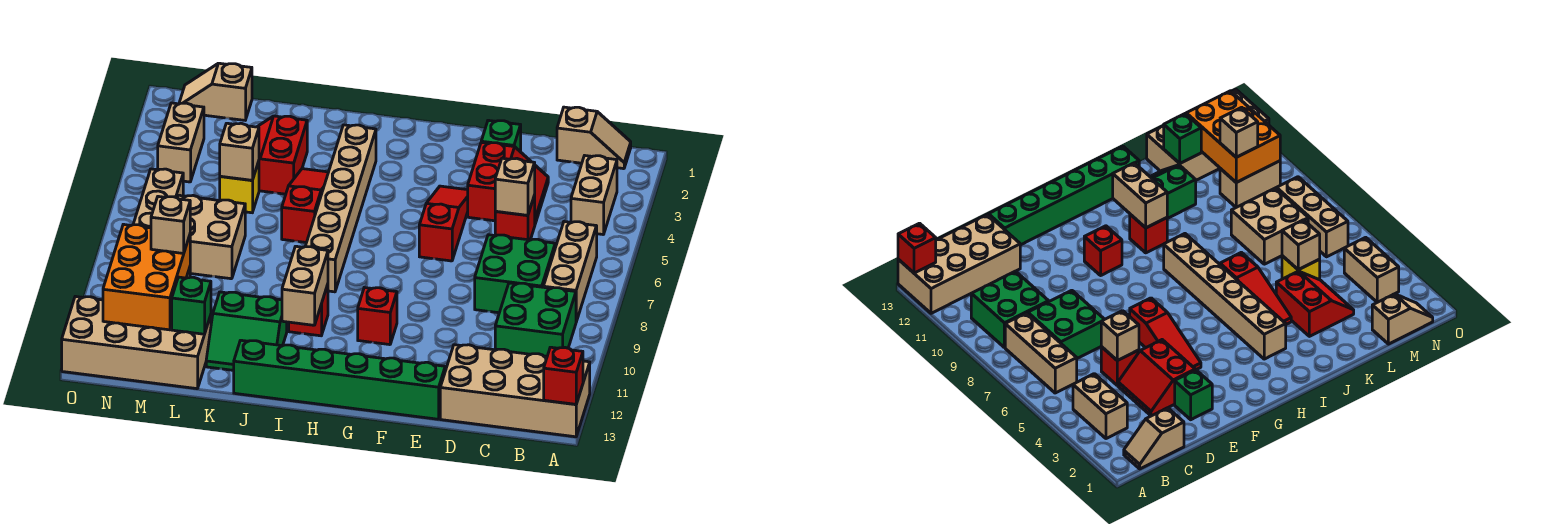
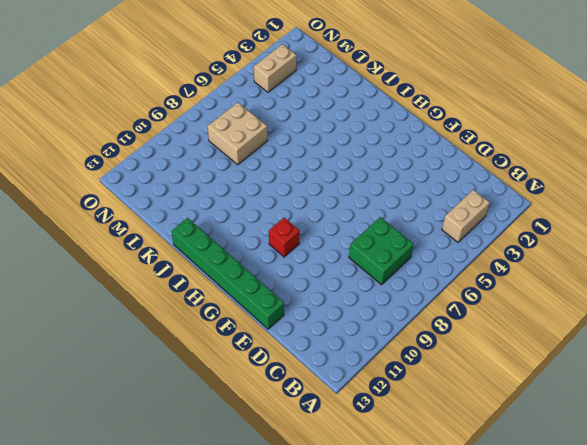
none -> tan 2x4 brick [440,345,590,437]
none -> tan 1x2 slope [557,107,631,169]
none -> tan 1x3 brick [543,221,597,322]
none -> green 2x2 brick [495,283,576,356]

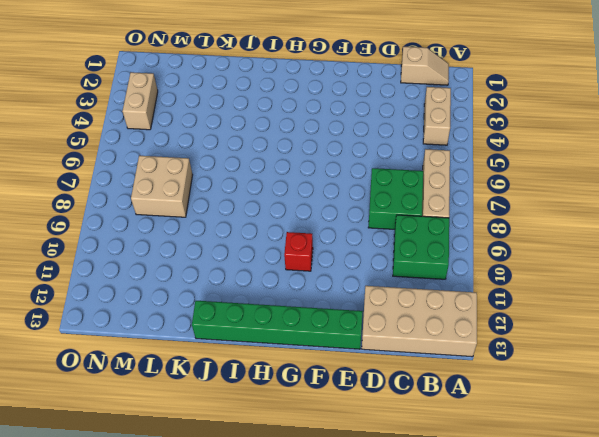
none -> red 2x2 slope [468,142,548,224]
none -> red 1x1 brick [495,195,535,240]
none -> green 1x1 brick [481,120,521,152]
none -> red 1x3 slope [419,186,468,261]

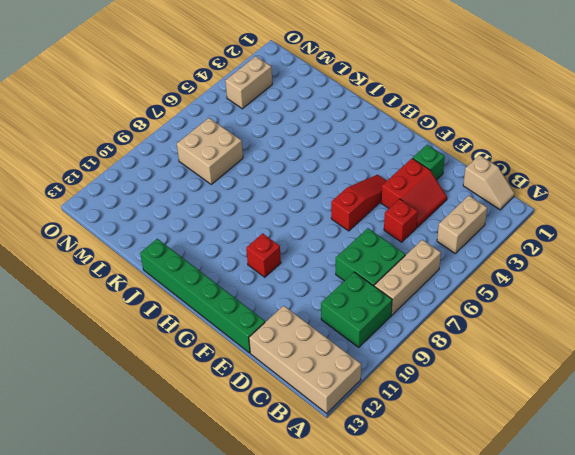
none -> tan 1x6 brick [305,125,376,292]
none -> red 1x1 brick [289,284,328,336]
none -> red 1x3 slope [282,169,328,243]
none -> green 2x2 slope [206,292,287,370]

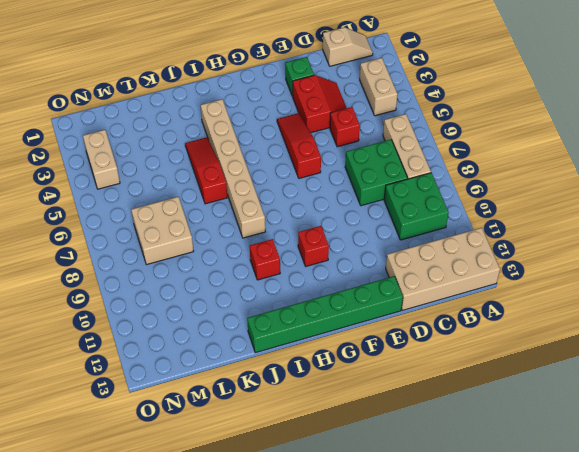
none -> green 2x2 slope [206,292,287,370]
none -> red 2x2 slope [257,116,307,194]
none -> yellow 1x1 brick [220,161,259,213]
none -> tan 2x4 brick [62,296,211,389]

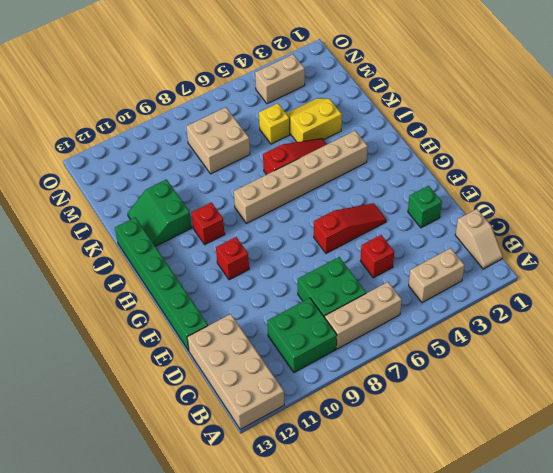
yellow 2x2 slope [286,98,342,142] -> red 2x2 slope [257,116,307,194]
none -> red 2x2 slope [468,142,548,224]
none -> tan 2x4 brick [62,296,211,389]
none -> tan 1x2 slope [179,63,252,120]
none -> tan 1x2 brick [1220,161,1280,207]

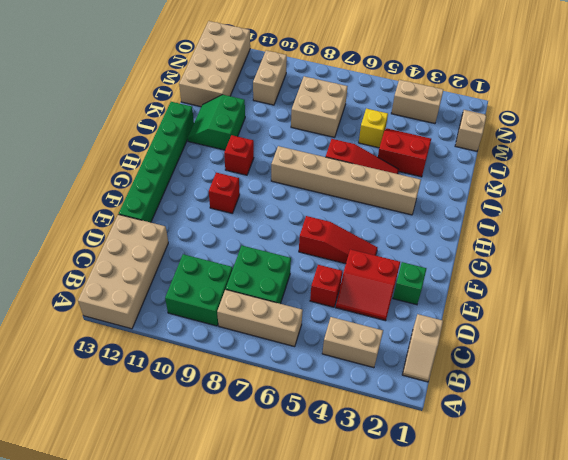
none -> tan 1x3 brick [133,169,183,228]
none -> red 1x1 brick [544,347,583,404]
none -> tan 1x1 brick [495,158,535,215]
none -> tan 1x2 brick [282,246,328,325]

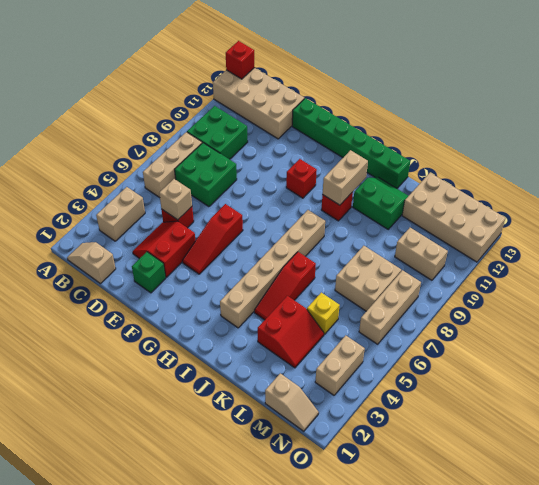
none -> tan 1x1 brick [220,123,259,180]
none -> green 1x1 brick [172,277,211,334]
none -> orange 2x3 brick [103,224,190,330]
none -> tan 1x1 brick [151,196,190,253]

